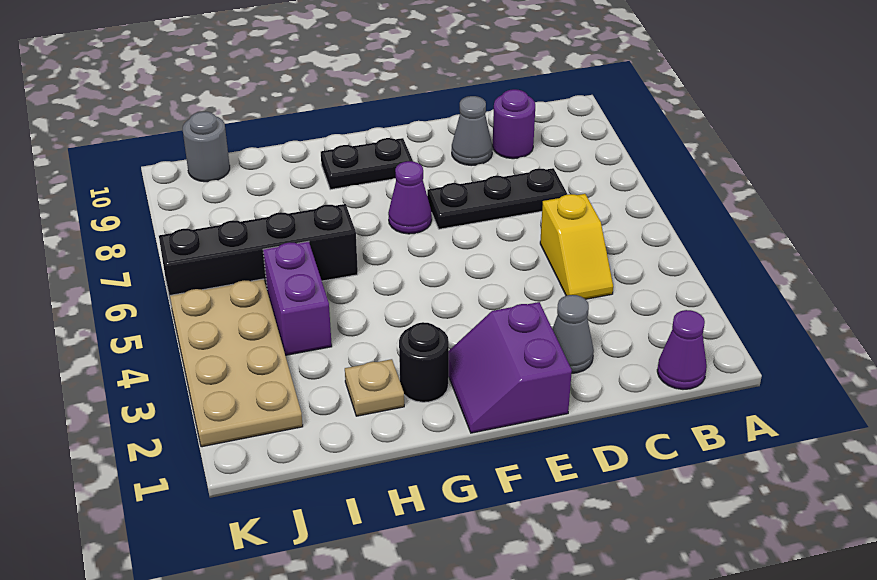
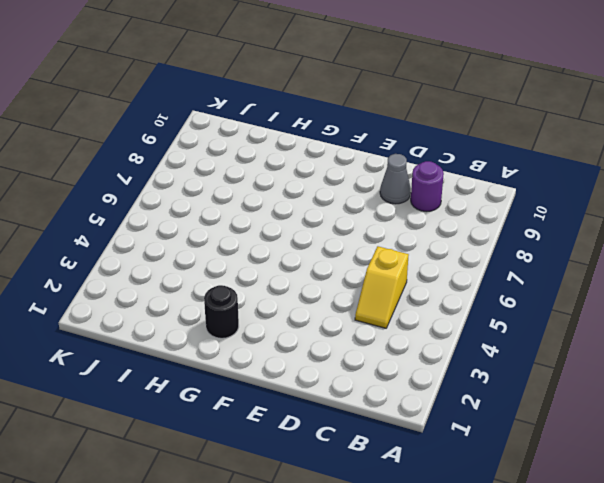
none -> purple 1x1 cone [657,310,707,389]
none -> black 1x3 plate [427,168,567,229]
none -> grey 1x1 cone [553,295,594,373]

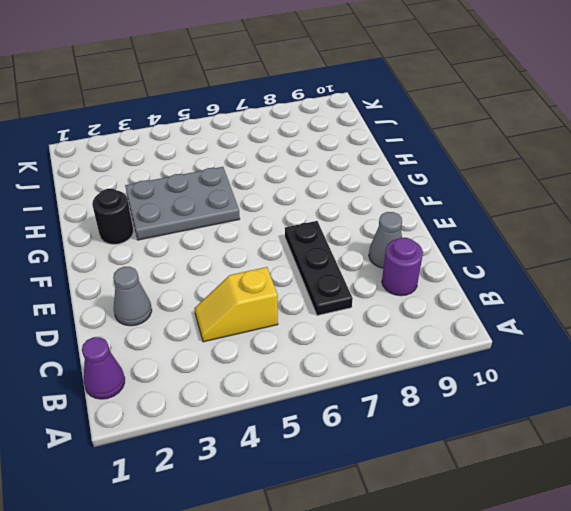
grey 2x3 plate [125,167,240,240] -> none
none -> purple 2x2 slope [449,302,572,433]
none -> purple 1x1 cone [388,161,432,234]
none -> black 1x2 plate [321,138,413,190]

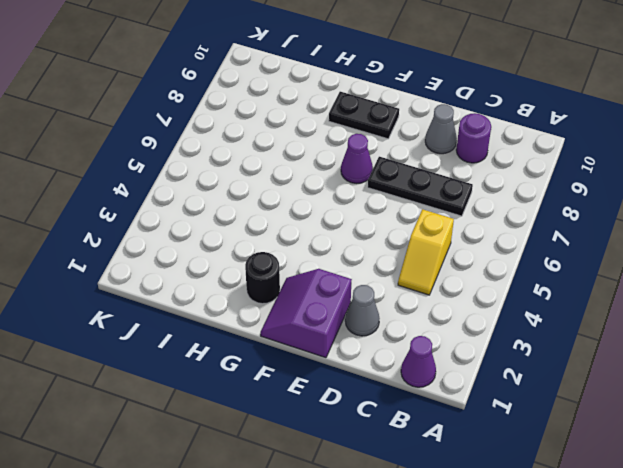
none -> tan 1x1 plate [345,359,404,416]
none -> black 1x4 brick [159,204,358,302]
none -> purple 1x2 brick [263,241,332,355]

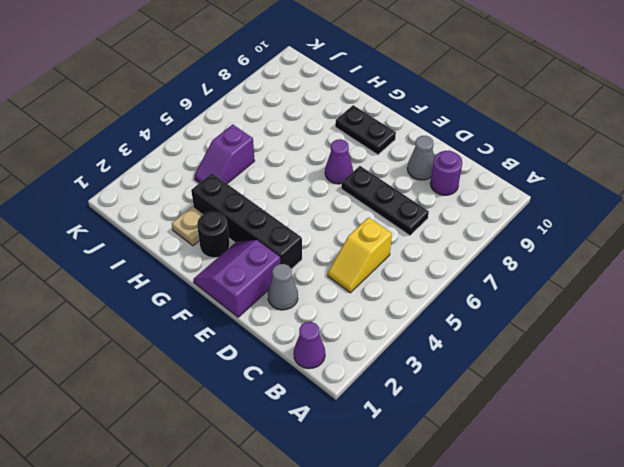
black 1x4 brick [191,173,302,269] -> black 1x4 brick moved to [159,204,358,302]
purple 1x2 slope [194,124,255,184] -> purple 1x2 brick [263,241,332,355]
none -> tan 2x4 plate [170,279,303,447]
none -> grey 1x1 round brick [183,112,230,182]

